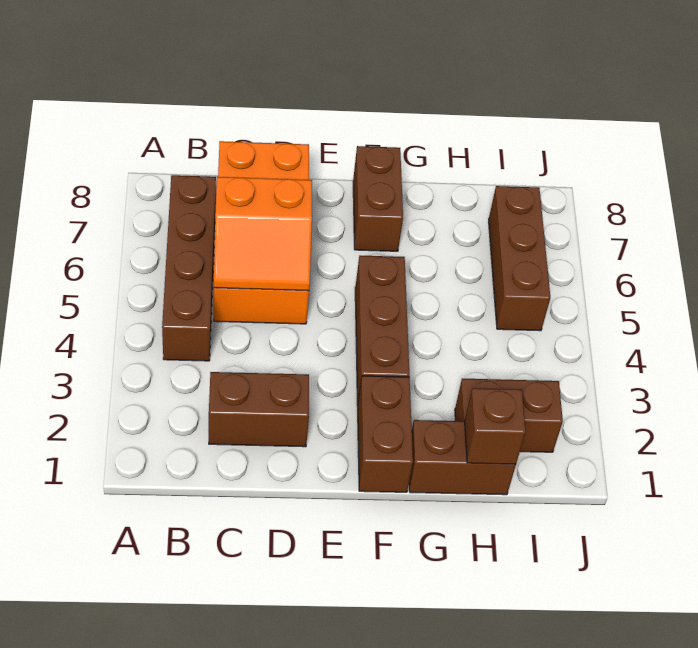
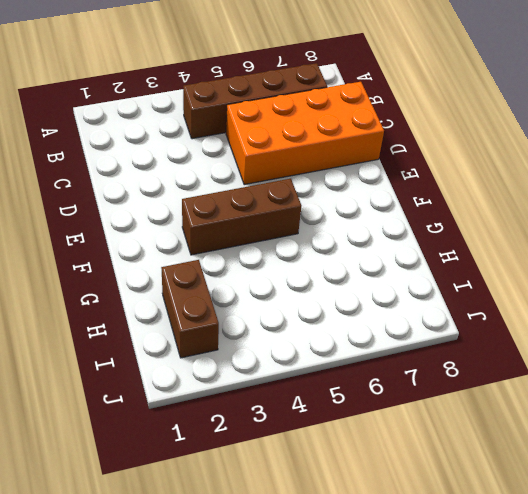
none -> brown 1x2 brick [209,372,309,447]
none -> brown 1x2 brick [358,376,413,492]

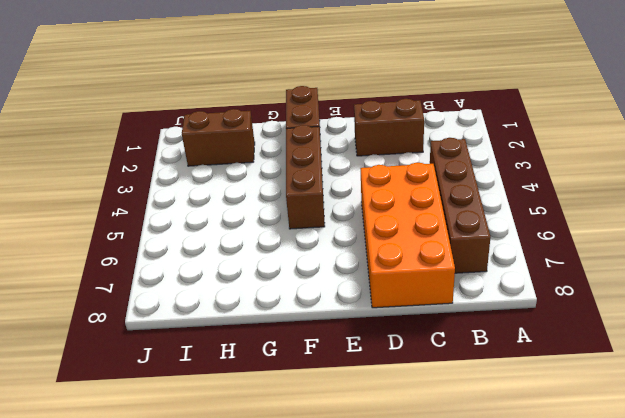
none -> brown 1x2 brick [353,146,403,251]
none -> brown 1x2 brick [409,420,516,495]

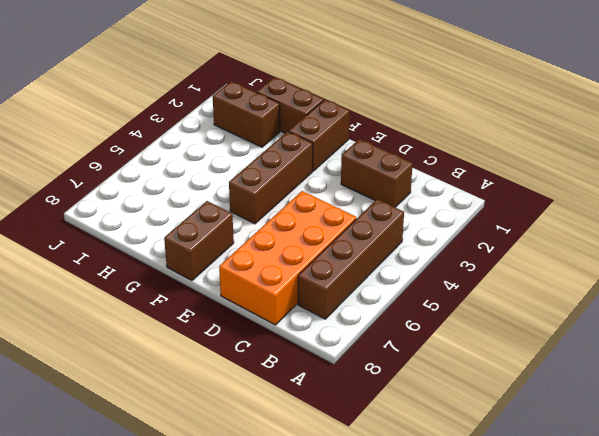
none -> brown 1x3 brick [489,186,550,331]
none -> orange 2x2 slope [214,177,312,291]

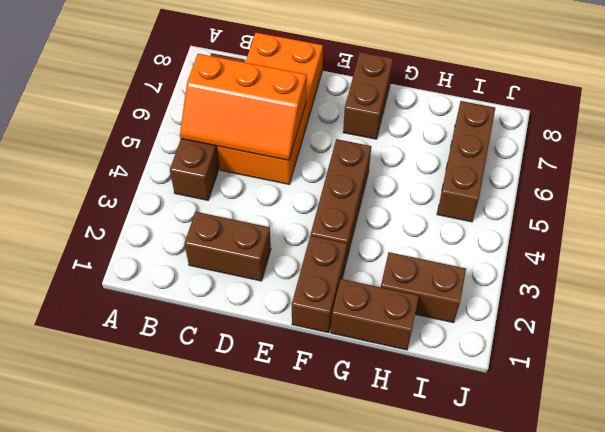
orange 2x3 slope [180,54,307,160] -> orange 2x2 slope [214,177,312,291]
none -> brown 1x1 brick [465,388,525,464]

